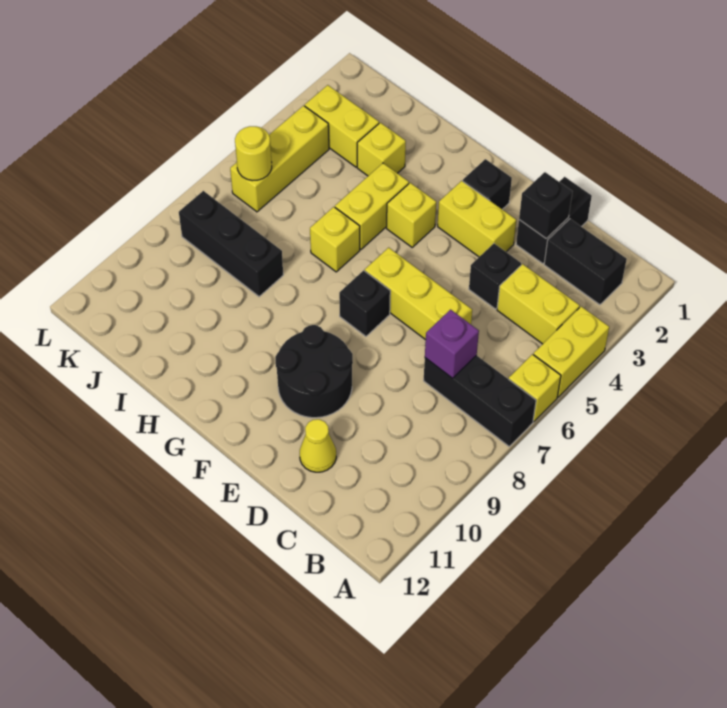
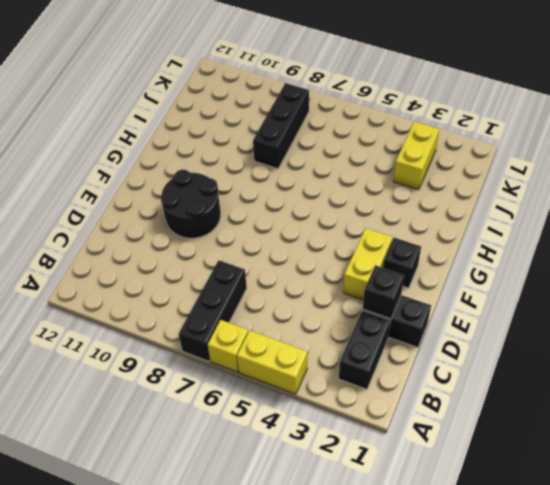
none -> yellow 1x2 brick [497,264,580,344]
none -> black 1x1 brick [469,244,521,309]
none -> yellow 1x3 brick [365,248,472,340]

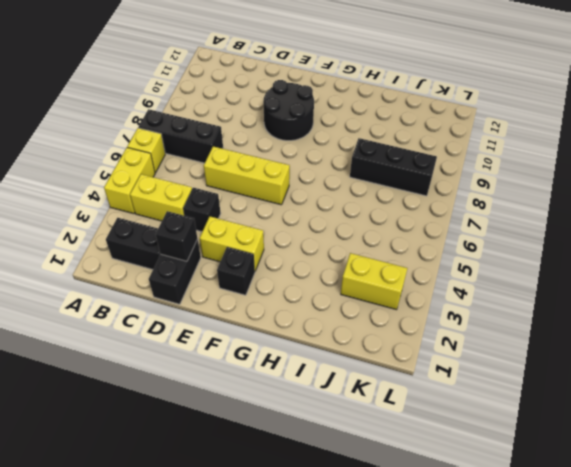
none -> yellow 1x1 cone [300,419,336,472]
none -> black 1x1 brick [339,270,390,336]
none -> yellow 1x1 brick [387,183,436,247]

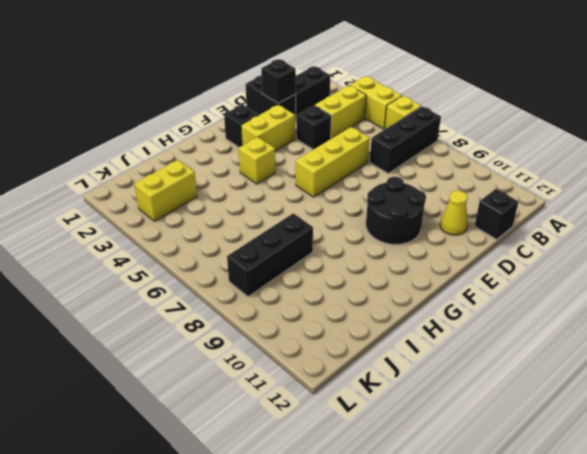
black 1x1 brick [475,189,519,239] -> black 1x1 brick moved to [339,270,390,336]
none -> yellow 1x2 brick [335,163,409,249]
none -> yellow 1x1 brick [310,207,360,272]
none -> yellow 1x1 brick [357,123,406,176]

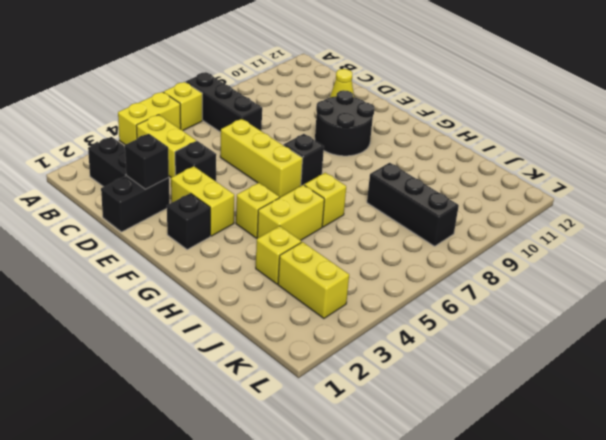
none -> yellow 1x3 brick [230,106,329,212]
none -> purple 1x1 brick [425,310,479,378]
none -> yellow 1x1 round brick [235,126,272,181]

